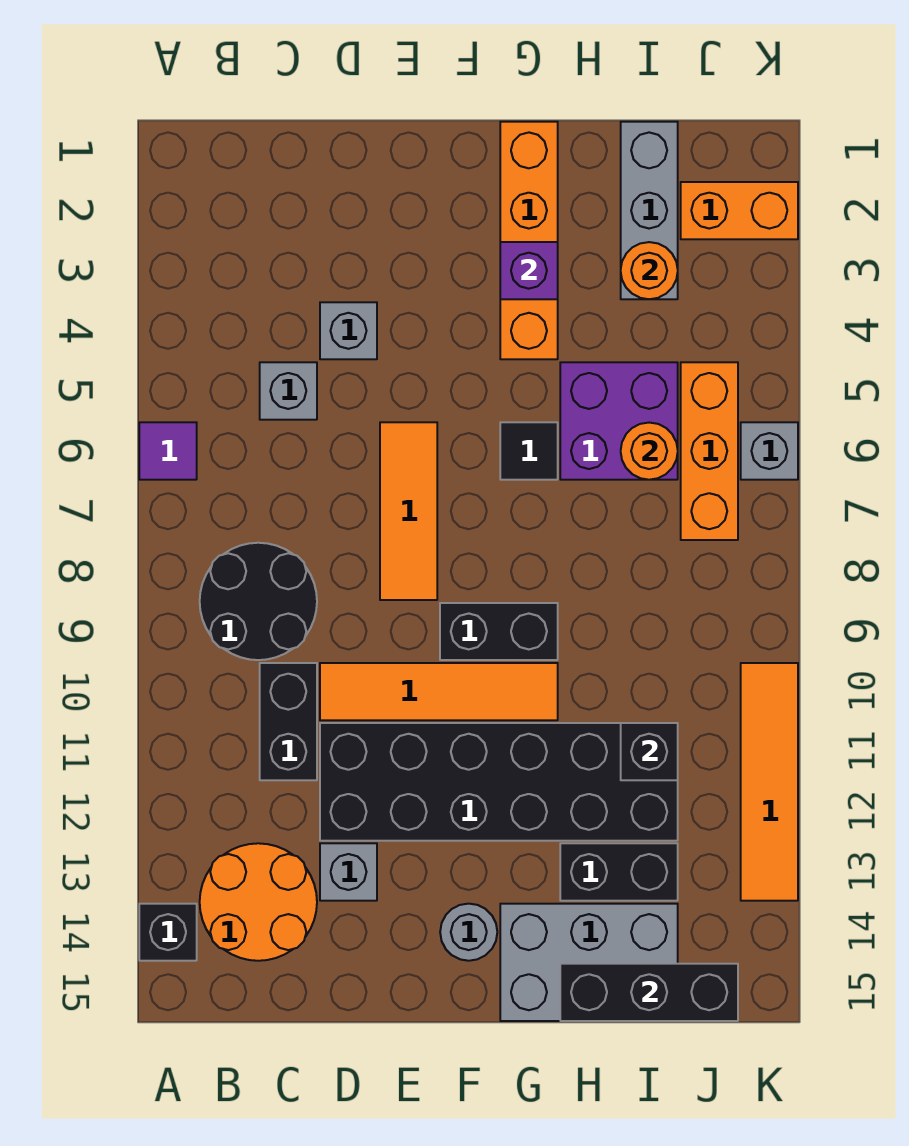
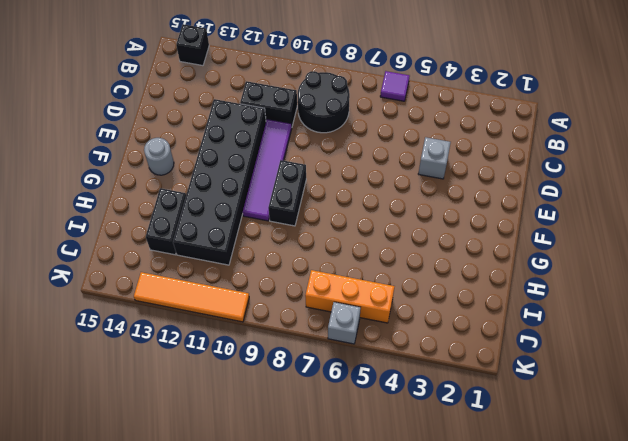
purple 1x4 tile [243,119,292,221] -> orange 1x4 tile [320,663,558,720]
none -> orange 2x2 round brick [200,843,317,961]
none -> grey 1x1 brick [260,362,317,420]
none -> grey 1x1 brick [320,843,377,901]

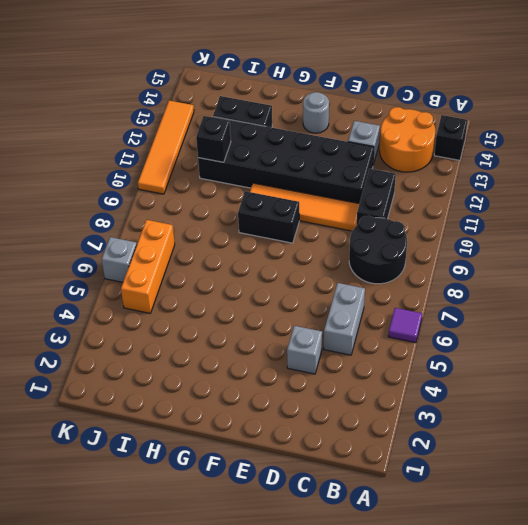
grey 1x2 brick [324,283,365,355] -> grey 1x1 brick [260,362,317,420]
none -> orange 1x3 tile [380,422,437,600]
none -> orange 1x4 brick [500,122,558,359]
none -> black 1x1 tile [500,422,558,480]

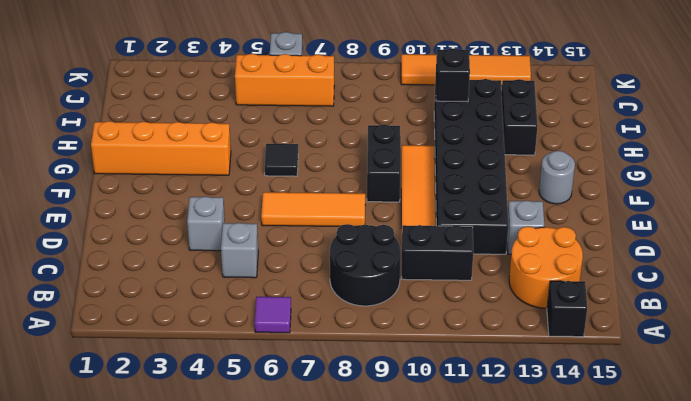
none -> grey 2x3 brick [500,904,678,1021]
none -> purple 2x2 brick [560,362,678,480]
none -> grey 1x3 brick [621,122,678,299]

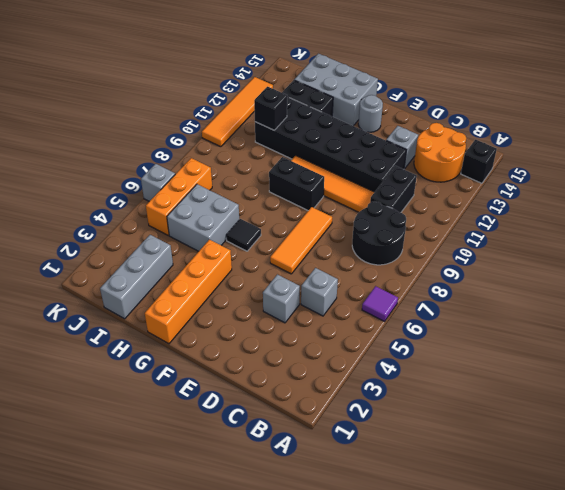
grey 2x2 brick [167,184,239,251] -> purple 2x2 brick [560,362,678,480]
none -> orange 1x2 brick [681,182,798,239]
none -> purple 1x1 brick [500,242,558,299]
none -> black 1x3 brick [560,964,738,1021]

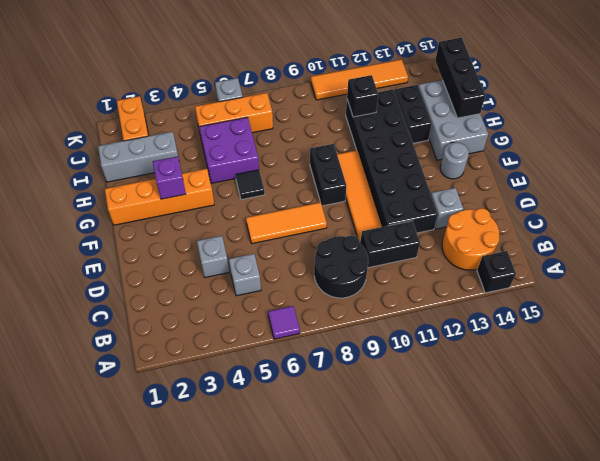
none -> orange 1x1 round brick [621,242,678,299]
none -> orange 1x1 round brick [621,423,678,480]

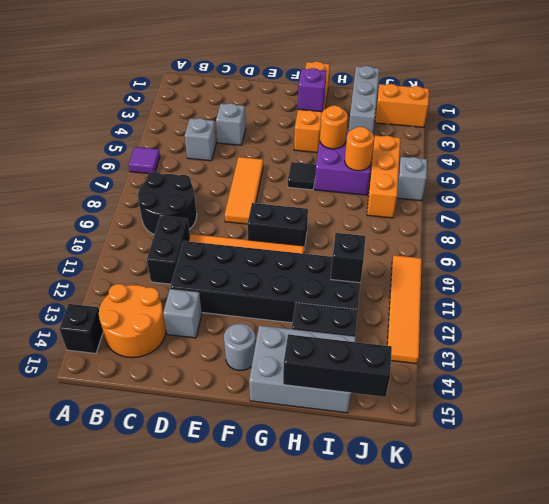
orange 1x1 round brick [320,105,348,149] -> orange 1x1 round brick moved to [621,242,678,299]

